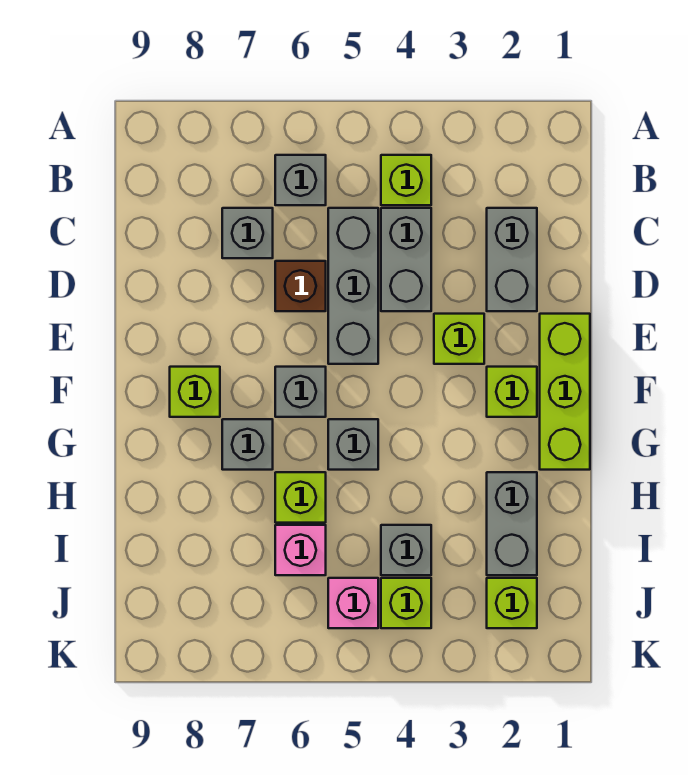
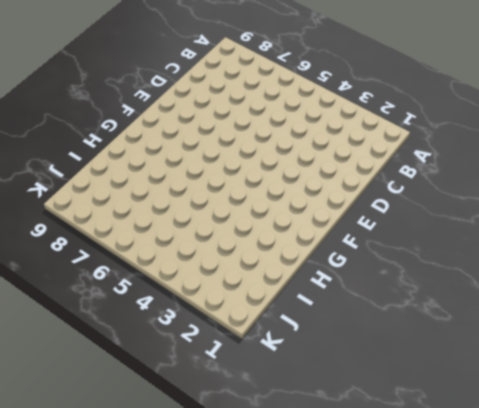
none -> lime 1x1 brick [381,155,431,205]
none -> grey 1x1 brick [275,155,326,205]
none -> grey 1x2 brick [487,208,537,311]

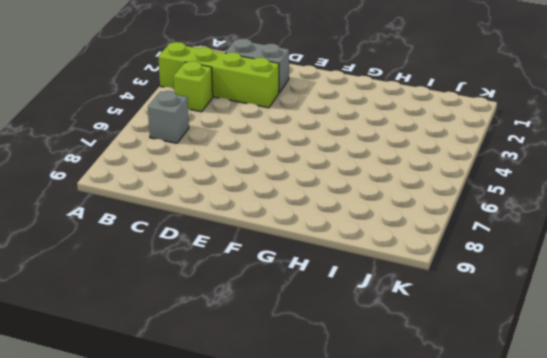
lime 1x4 brick [158,42,279,108] -> none
none -> grey 1x2 brick [381,208,431,311]
none -> grey 1x3 brick [328,208,378,364]
none -> grey 1x1 brick [222,208,273,258]

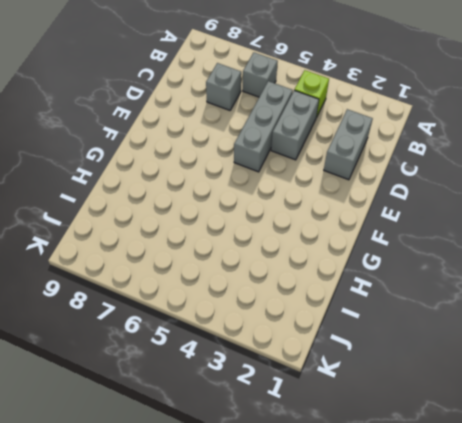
none -> brown 1x1 brick [275,261,326,311]
none -> lime 1x3 brick [540,314,590,470]
none -> lime 1x1 brick [434,314,484,364]

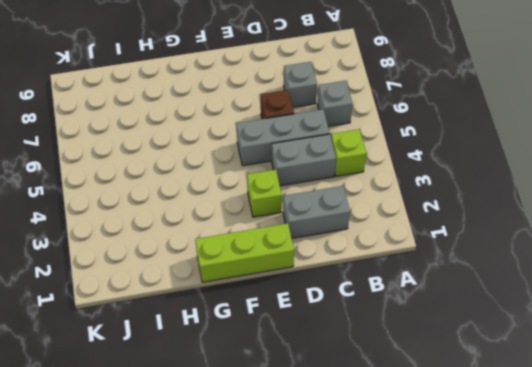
none -> lime 1x1 brick [487,367,537,417]
none -> grey 1x1 brick [275,367,326,417]
none -> lime 1x1 brick [170,367,220,417]

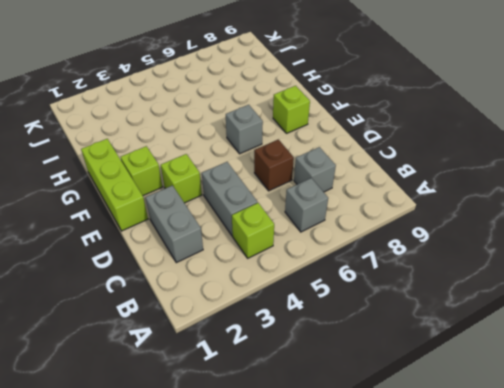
none -> grey 1x3 brick [328,208,378,364]
none -> grey 1x1 brick [328,419,378,470]
none -> grey 1x1 brick [222,419,273,470]

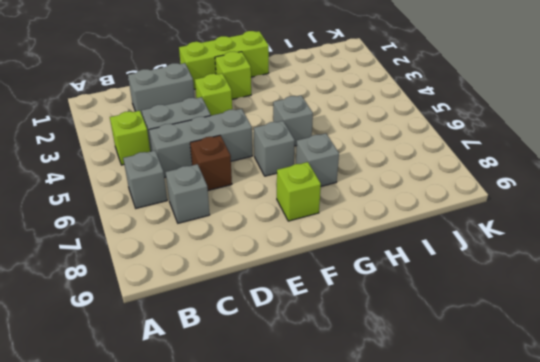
none -> grey 1x2 brick [487,472,537,575]
none -> lime 1x1 brick [275,472,326,523]
none -> grey 1x1 brick [381,525,431,575]

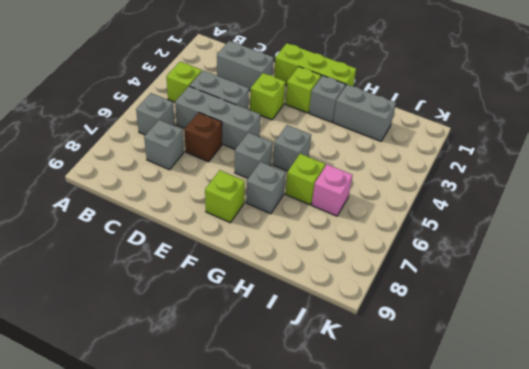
grey 1x1 brick [309,75,346,122] -> grey 1x1 brick moved to [381,525,431,575]
none -> lime 1x1 brick [487,578,537,628]
none -> lime 1x1 brick [381,578,431,628]
none -> pink 1x1 brick [328,578,378,628]

